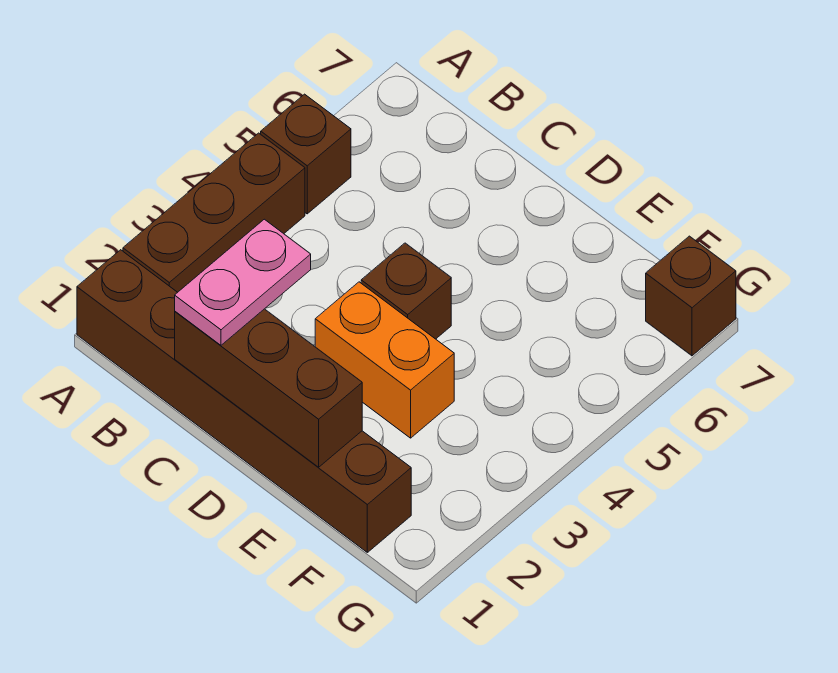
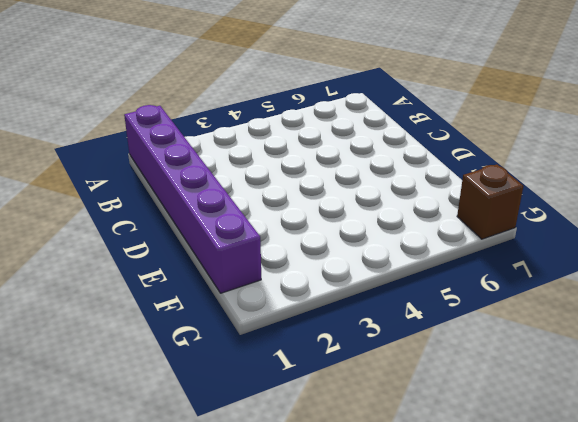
purple 1x6 brick [124,105,261,293] -> brown 1x6 brick [77,250,411,552]
none -> brown 1x3 brick [123,133,305,292]
none -> brown 1x1 brick [261,94,351,214]

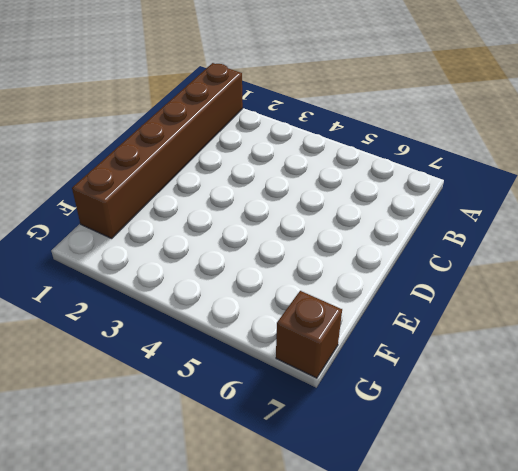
none -> brown 1x3 brick [123,133,305,292]
none -> brown 1x1 brick [261,94,351,214]

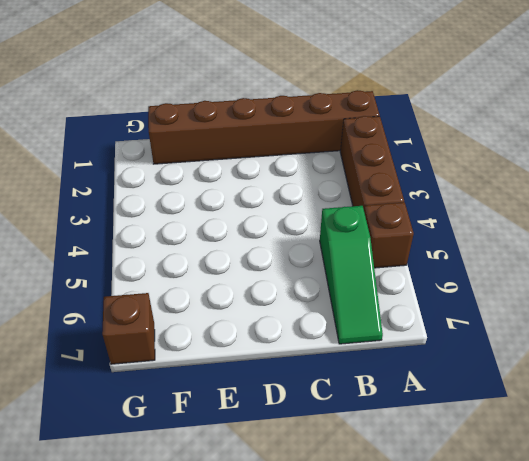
green 1x3 slope [320,206,383,344] -> none
none -> orange 1x2 brick [315,282,454,438]
none -> brown 1x1 brick [361,243,451,339]

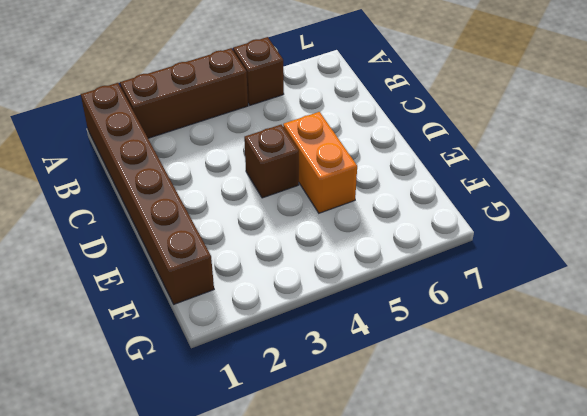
orange 1x2 brick [283,112,357,213] -> orange 1x2 brick moved to [315,282,454,438]
none -> brown 1x1 brick [646,236,736,356]
none -> brown 1x3 brick [175,309,362,467]

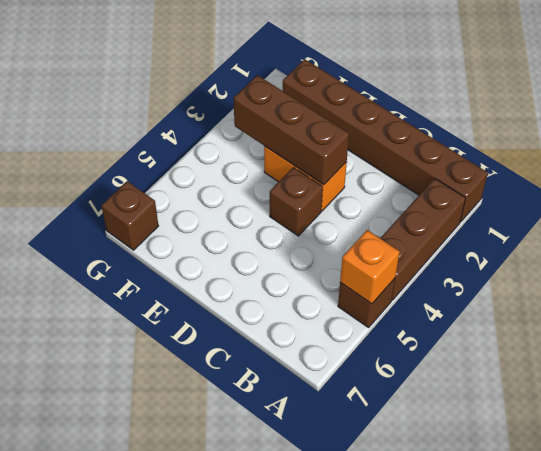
orange 1x1 brick [340,230,400,304] -> none
brown 1x3 brick [233,75,349,185] -> brown 1x3 brick moved to [175,309,362,467]
none -> pink 1x2 plate [175,219,311,345]

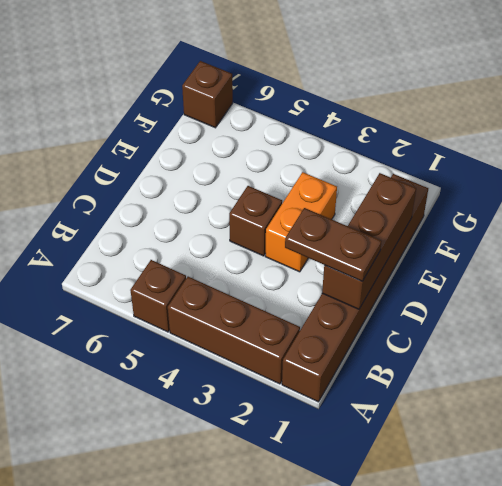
brown 1x2 plate [285,208,382,281] -> pink 1x2 plate [175,219,311,345]

